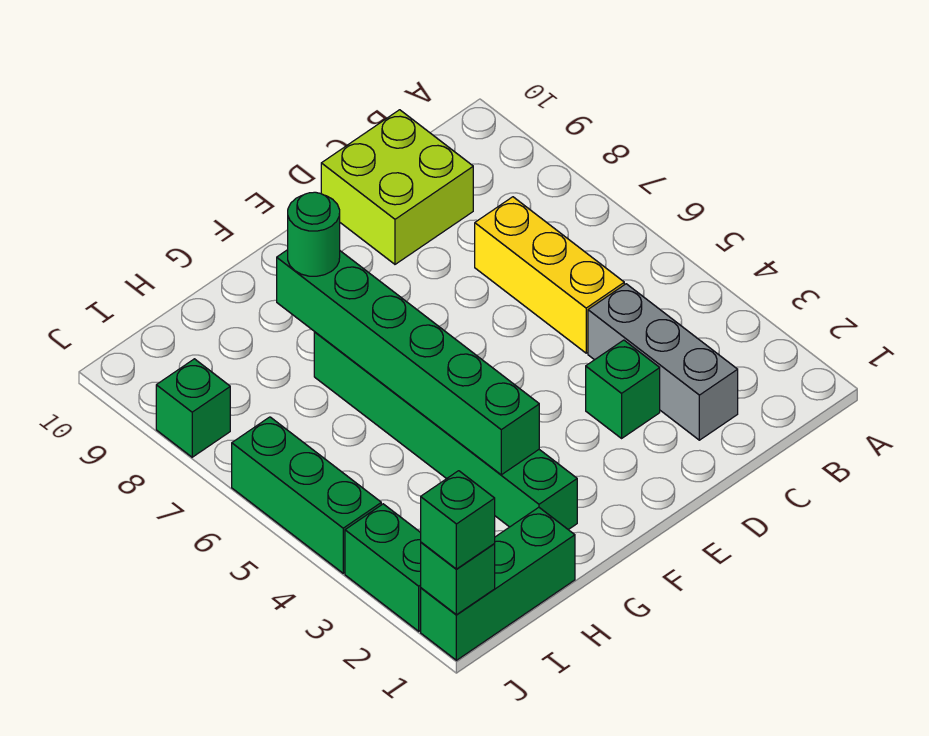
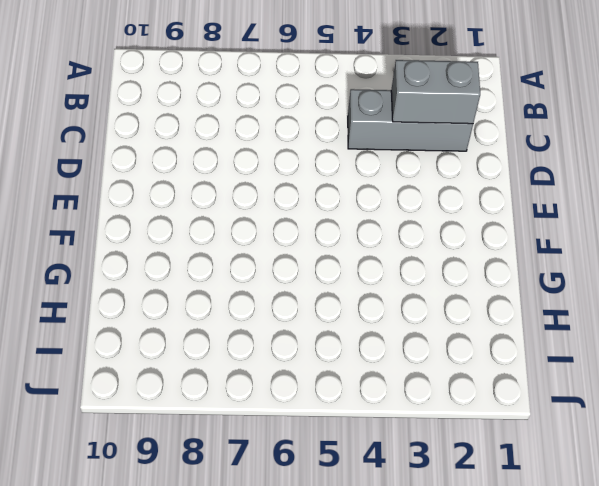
grey 1x2 brick [391,60,480,124] -> none
none -> yellow 1x3 brick [475,197,624,353]
none -> lime 2x2 brick [321,110,473,264]
none -> green 1x1 brick [586,340,660,438]

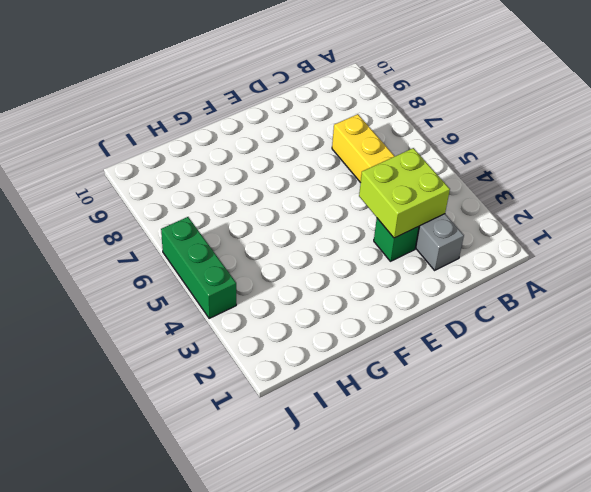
lime 2x2 brick [359,148,450,238] -> lime 2x2 brick moved to [321,110,473,264]
none -> green 1x6 brick [314,332,577,530]
none -> green 1x3 brick [421,507,575,660]
none -> green 1x2 brick [345,504,421,631]

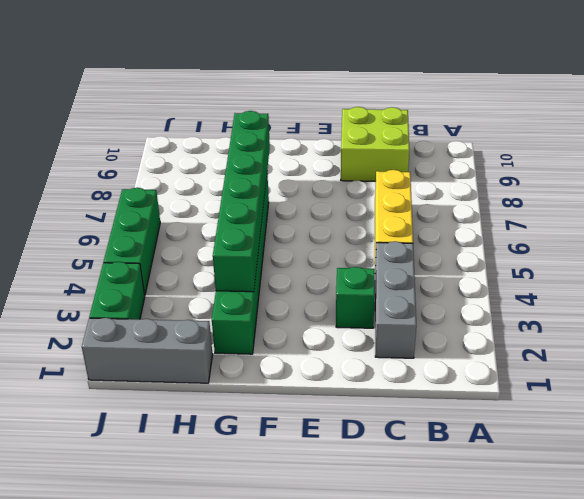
grey 1x3 brick [82,318,213,383] -> green 1x3 brick [421,507,575,660]
none -> green 1x1 brick [156,359,230,457]
none -> green 1x1 brick [421,542,495,615]
none -> green 1x1 round brick [288,192,340,276]

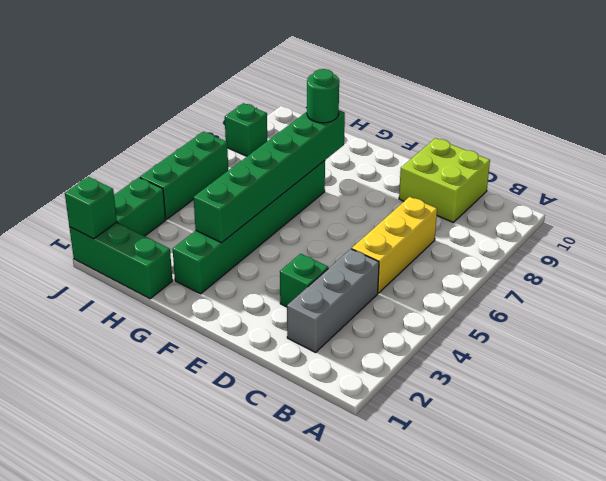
none -> green 1x1 brick [421,471,495,569]

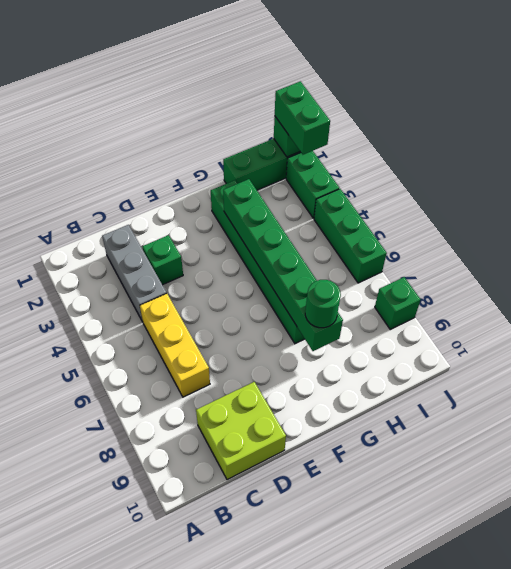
green 1x2 brick [275,81,330,155] -> green 1x1 brick [421,471,495,569]

